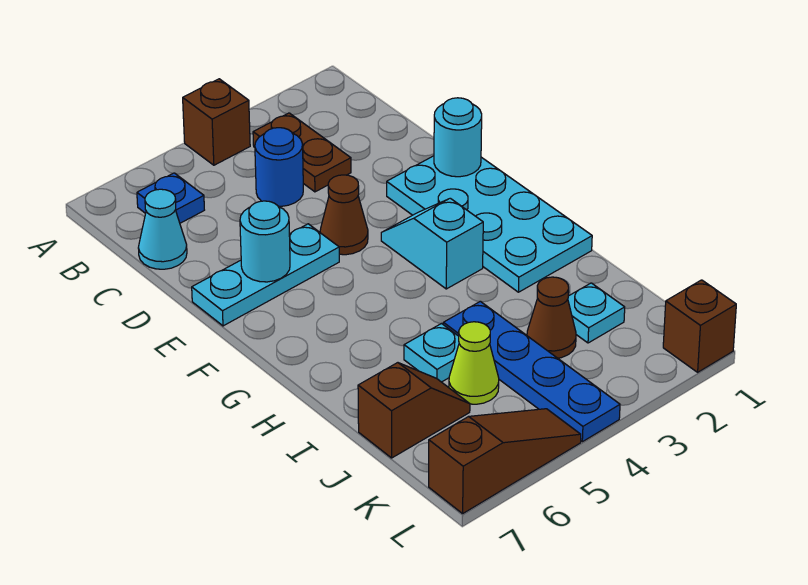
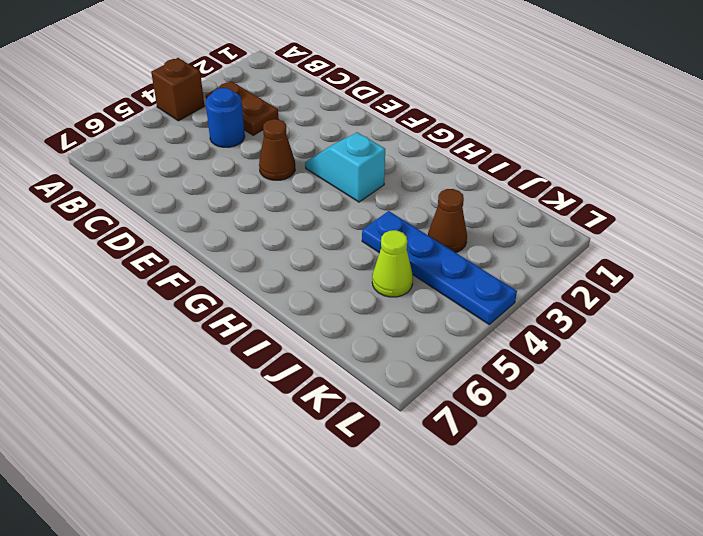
none -> blue 1x1 plate [137,173,204,223]
none -> cyan 1x1 cone [138,189,187,269]
none -> cyan 2x4 plate [387,156,592,292]

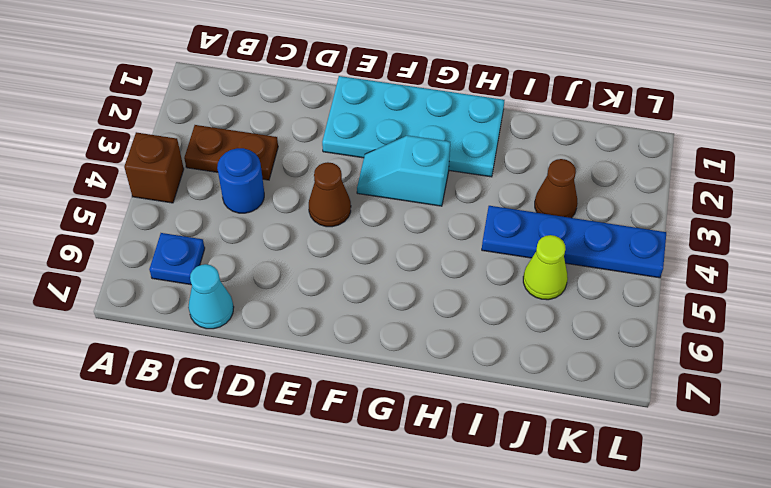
none -> cyan 1x3 plate [192,224,339,326]
none -> cyan 1x1 plate [404,323,459,382]
none -> cyan 1x1 plate [568,283,625,343]

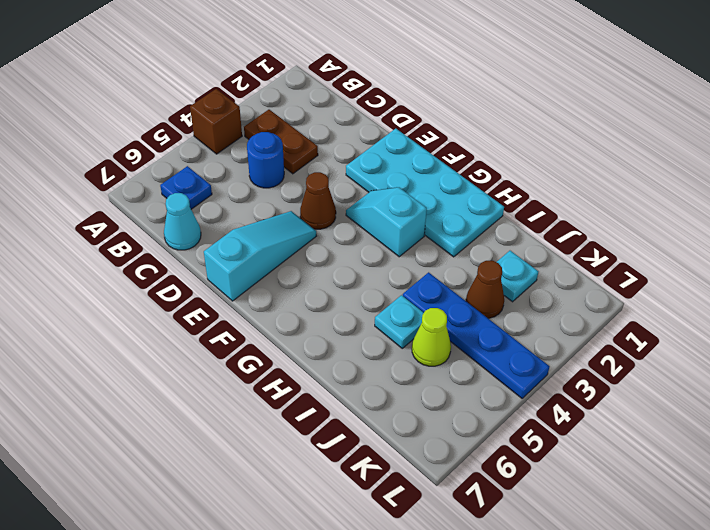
cyan 1x3 slope [204,211,316,301] -> cyan 1x3 plate [192,224,339,326]
none -> brown 1x2 slope [358,363,470,458]
none -> brown 1x1 brick [663,280,736,372]
none -> brown 1x3 slope [429,409,581,514]

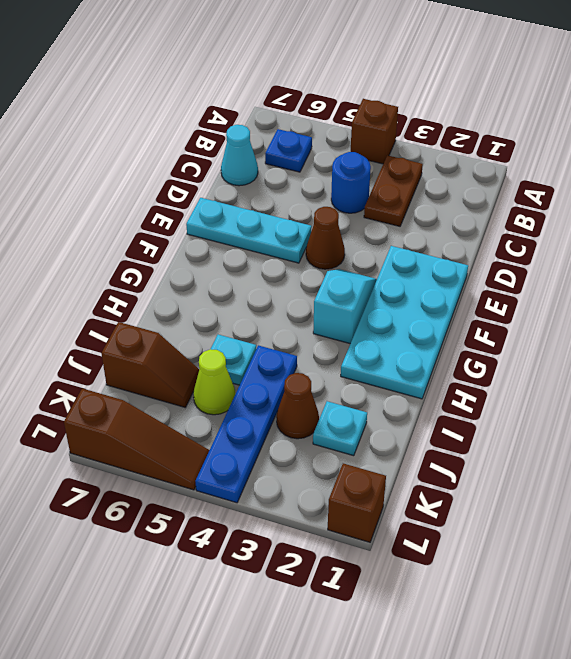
none -> cyan 1x1 round brick [434,98,482,177]
none -> cyan 1x1 round brick [240,201,290,282]

